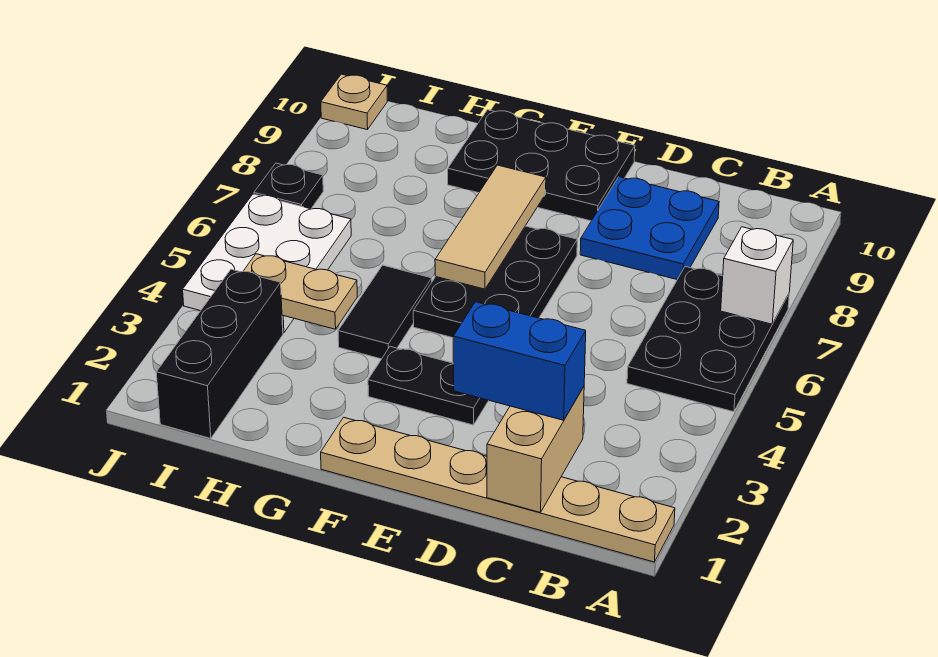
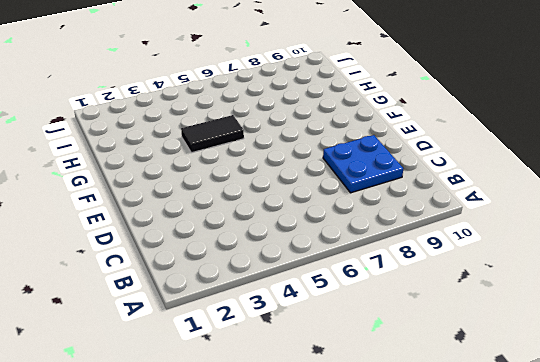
none -> tan 1x6 plate [321,417,675,562]
none -> black 2x3 plate [627,266,789,412]
none -> black 1x2 plate [368,346,489,425]

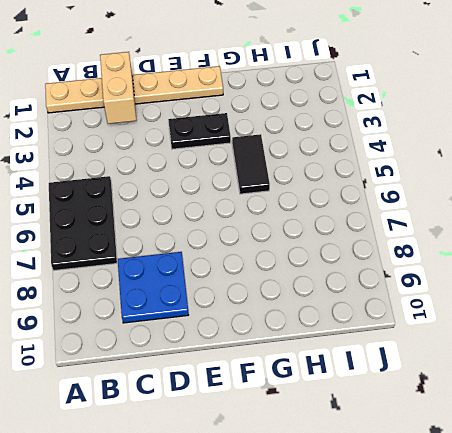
none -> black 2x3 plate [413,226,577,338]
none -> black 2x3 plate [448,110,635,221]
none -> black 1x3 brick [156,269,283,439]

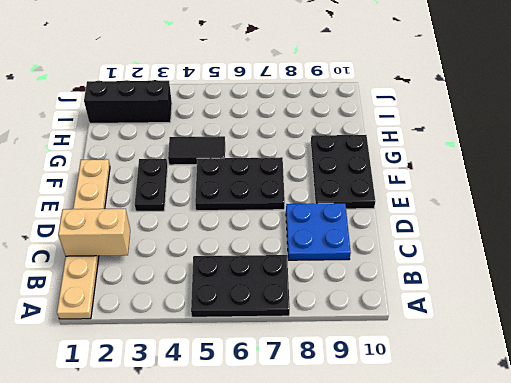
none -> white 2x3 plate [183,194,351,333]
none -> black 1x1 plate [254,163,323,209]
none -> tan 1x1 plate [321,74,387,130]

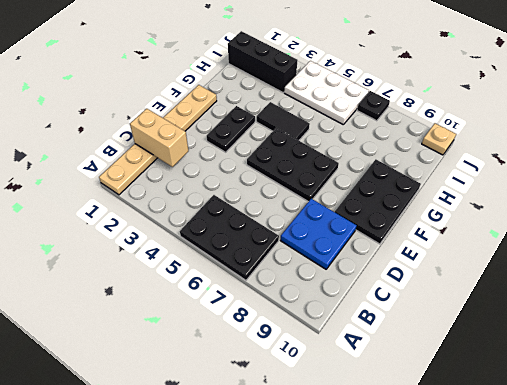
none -> white 1x1 brick [721,227,793,324]
none -> tan 1x3 tile [435,165,546,289]
none -> tan 1x2 plate [243,254,357,329]

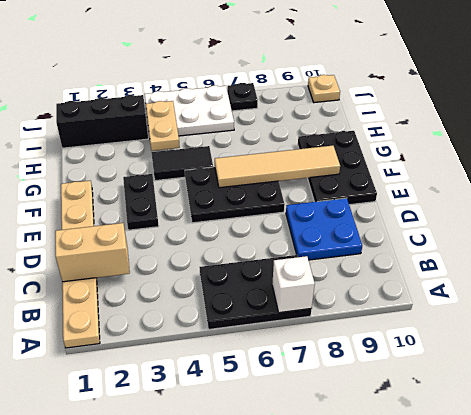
tan 1x4 tile [215,146,340,188] -> tan 1x3 tile [435,165,546,289]
none -> blue 1x2 brick [453,302,586,420]

